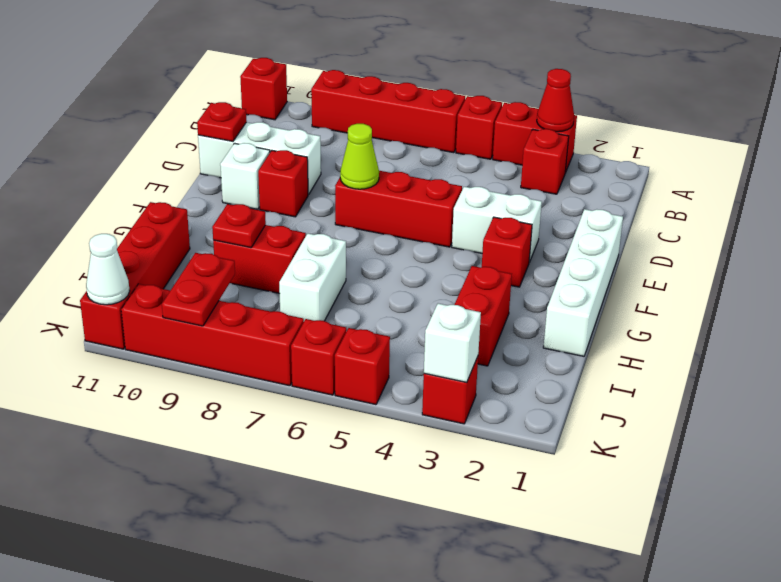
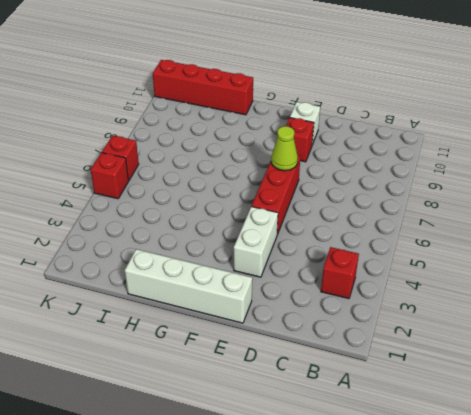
none -> red 1x2 brick [493,102,577,173]
none -> red 1x1 brick [456,96,502,159]
none -> red 1x4 brick [311,70,465,153]

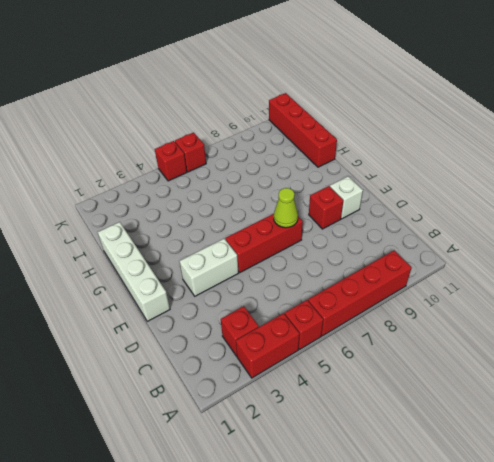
none -> red 1x1 brick [240,58,287,120]
none -> white 1x3 brick [198,122,321,195]
none -> red 1x1 brick [482,217,532,287]

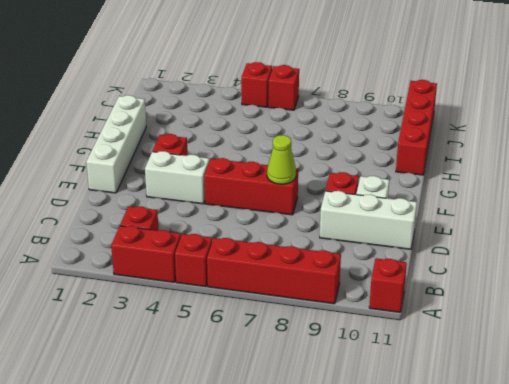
none -> red 1x2 brick [454,266,512,366]
none -> white 1x2 brick [279,233,346,321]
none -> red 1x2 brick [213,225,306,294]

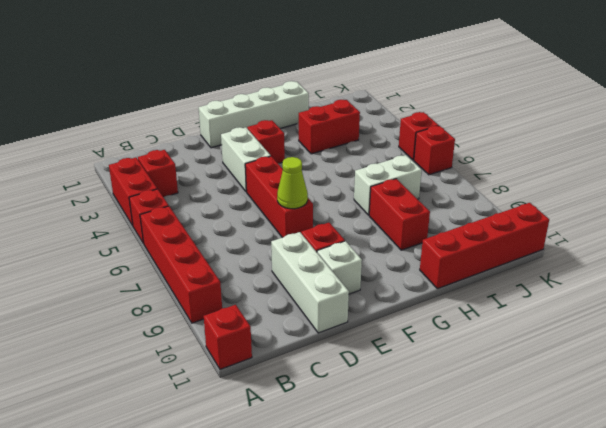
none -> red 1x1 brick [422,357,478,424]
none -> red 1x4 brick [121,284,304,386]
none -> red 1x1 cone [537,69,574,132]

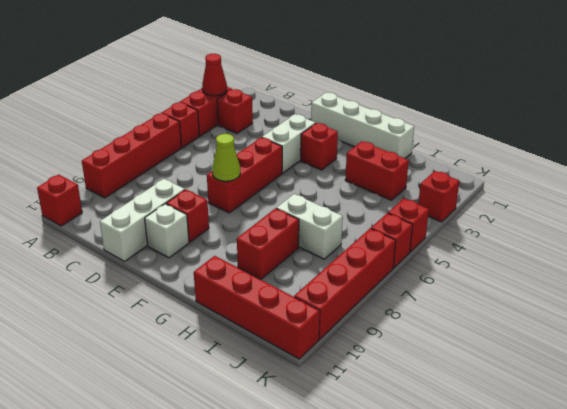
none -> red 1x1 plate [197,102,247,141]
none -> red 1x1 plate [212,204,266,248]
none -> red 1x2 plate [162,253,235,326]

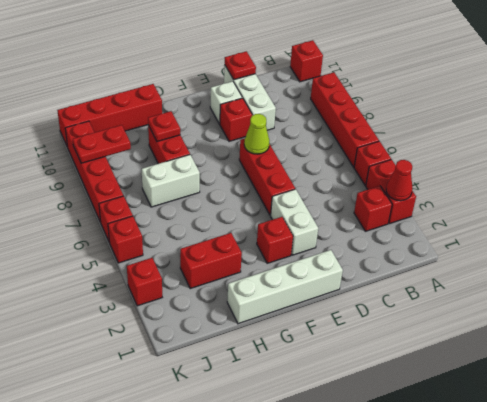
none -> white 1x1 brick [424,303,481,382]
none -> white 1x1 cone [86,234,130,305]

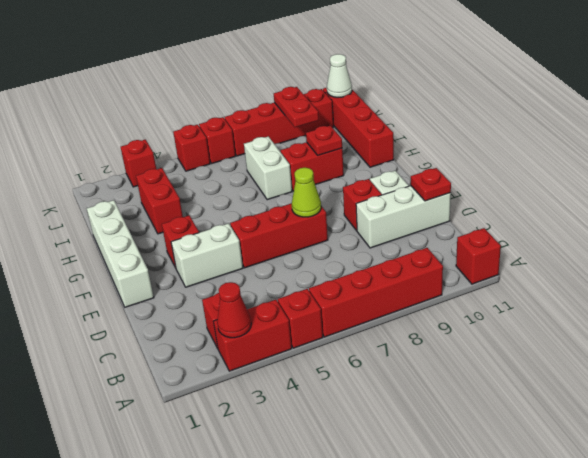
none -> white 1x1 brick [424,303,481,382]

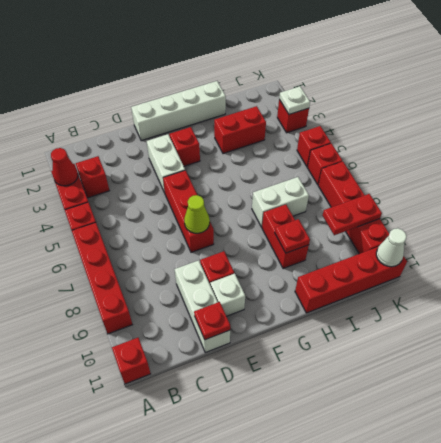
white 1x1 plate [279,86,310,114] -> white 1x1 brick [424,303,481,382]

